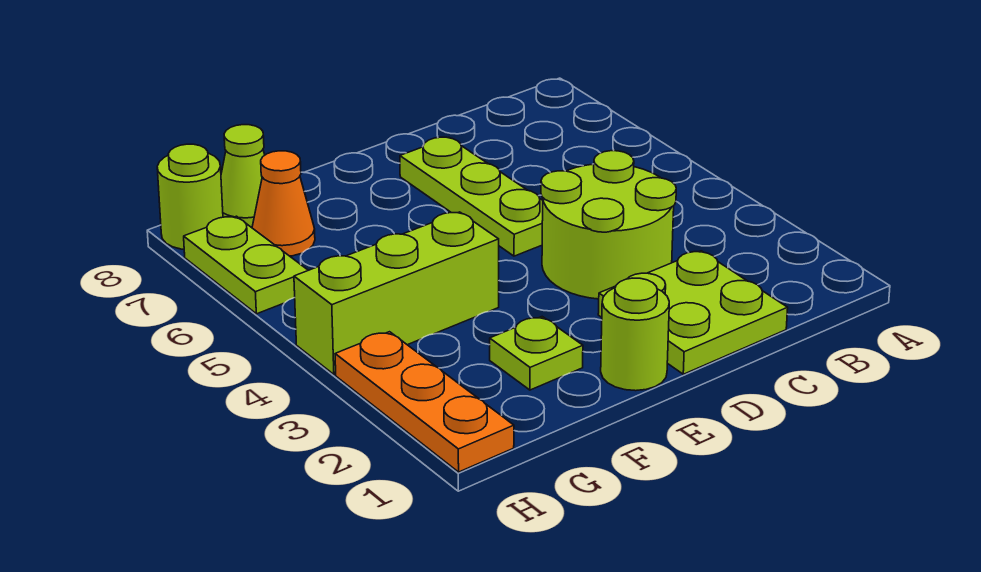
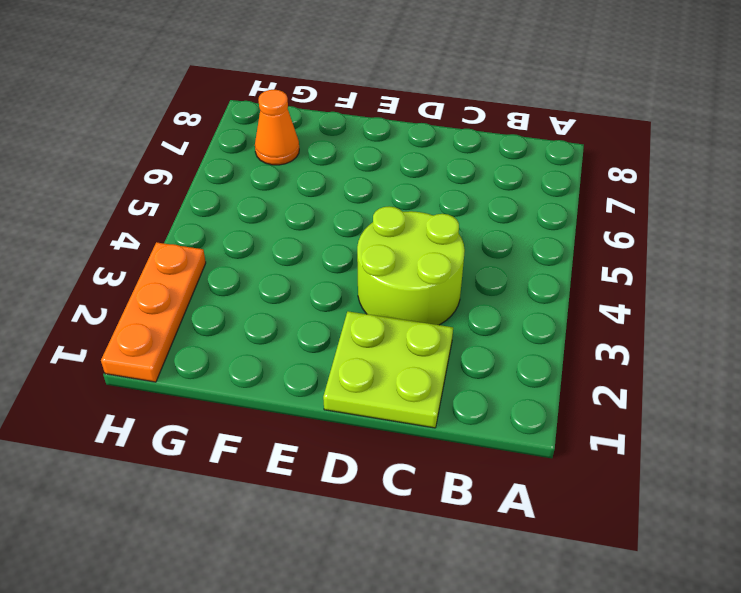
none -> lime 1x3 plate [400,137,543,256]
none -> lime 1x1 round brick [601,278,669,391]

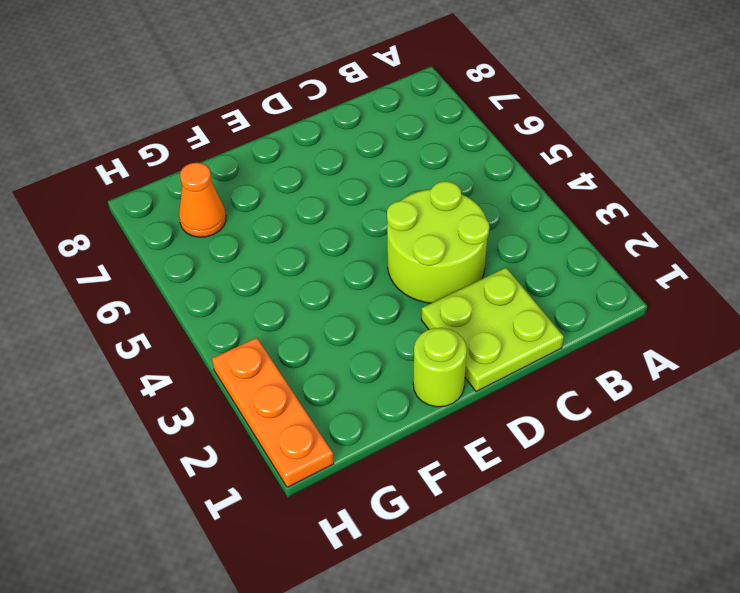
none -> lime 1x3 plate [400,137,543,256]
none -> lime 1x1 plate [490,317,583,390]

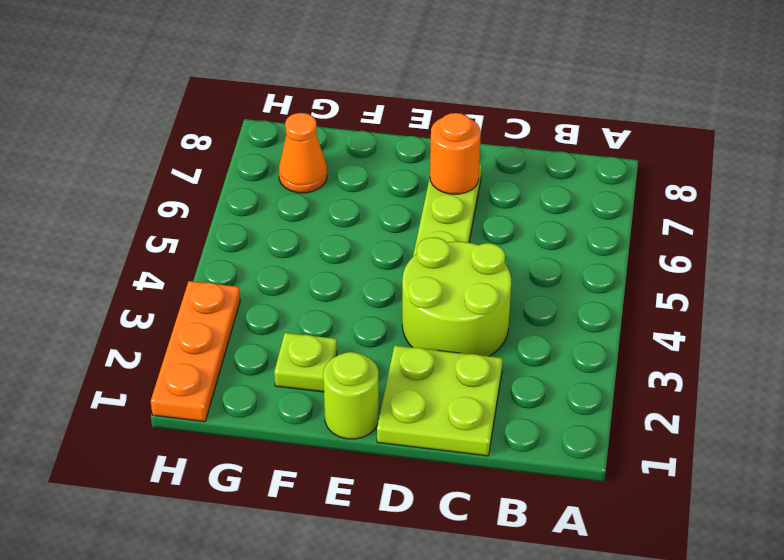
orange 1x1 round brick [430,113,481,194] -> none
none -> lime 1x3 brick [294,212,499,374]
none -> lime 1x1 cone [221,125,265,228]

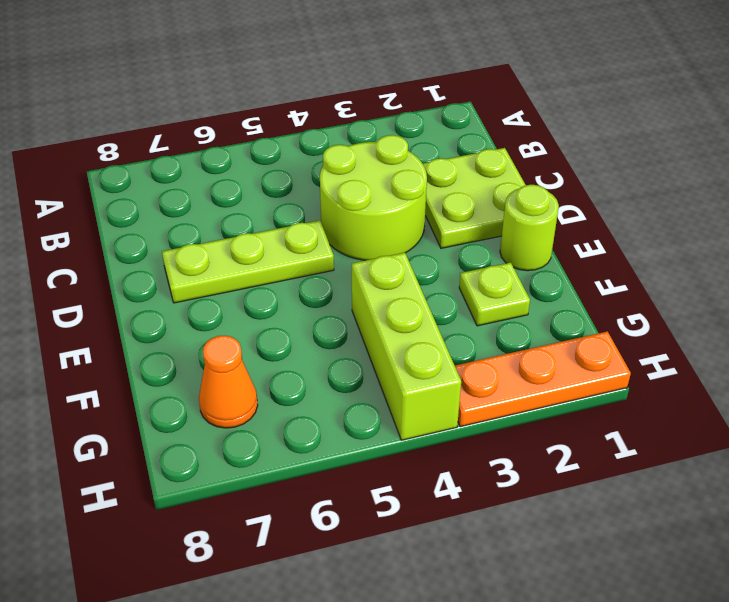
none -> lime 1x1 cone [221,125,265,228]
none -> lime 1x2 plate [184,216,308,314]

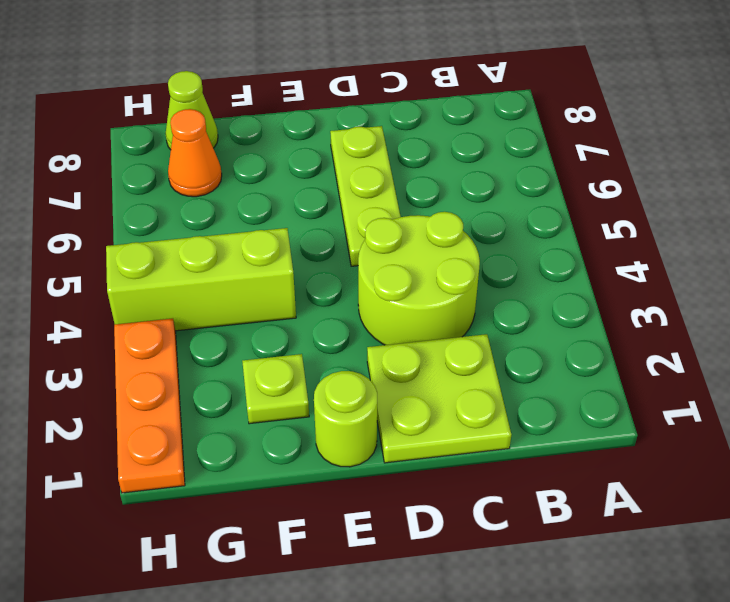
none -> lime 1x2 plate [184,216,308,314]
none -> lime 1x1 round brick [157,144,223,249]

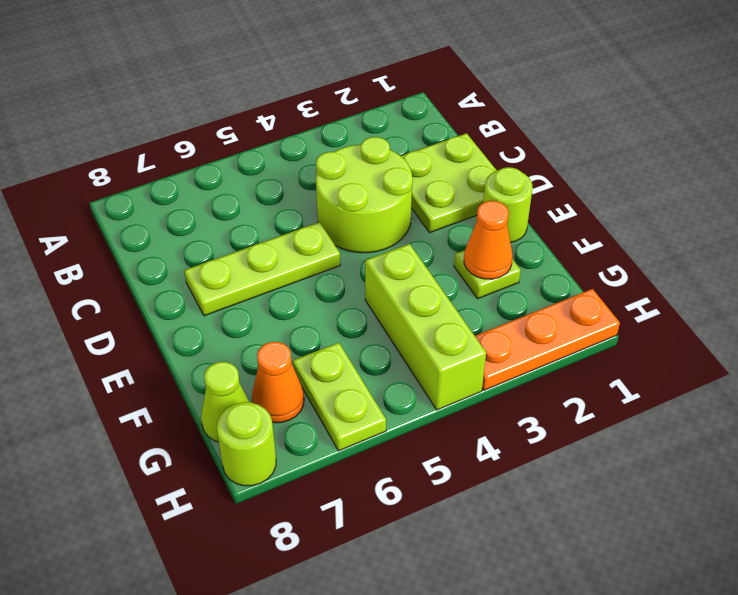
orange 1x1 cone [464,201,513,279] -> none
lime 1x2 plate [293,343,386,451] -> lime 1x2 plate turned to [184,216,308,314]

